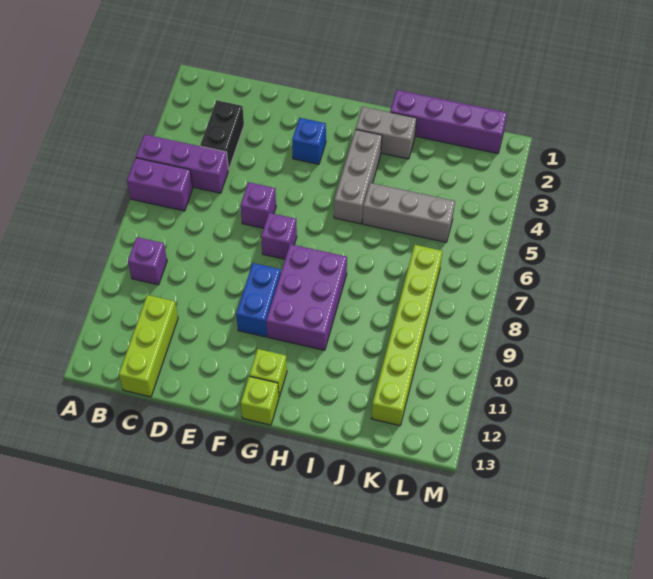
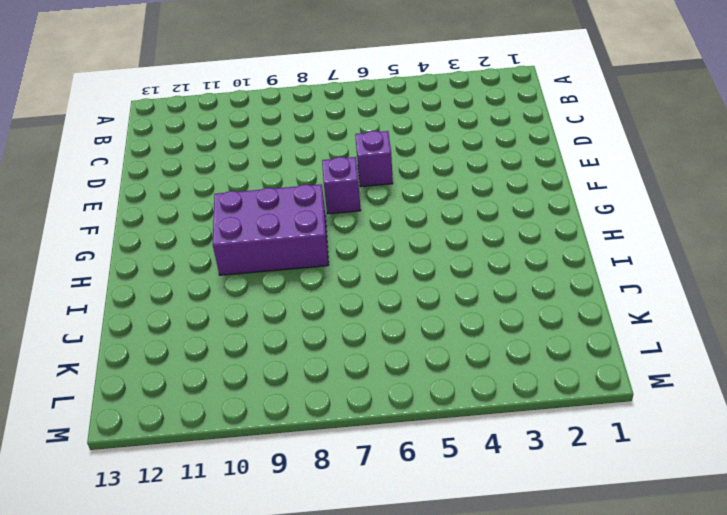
none -> purple 1x3 brick [136,134,228,193]
none -> purple 1x2 brick [127,158,193,211]
none -> purple 1x1 brick [128,237,167,285]

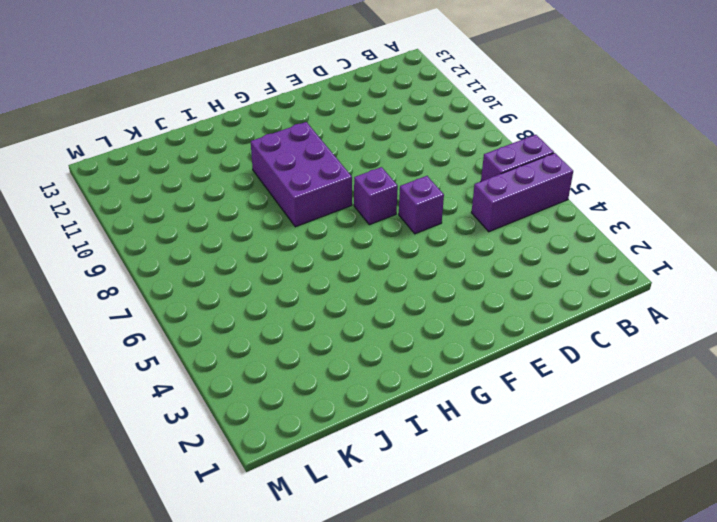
none -> purple 1x1 brick [128,237,167,285]
none -> black 1x2 brick [200,100,244,170]
none -> lime 1x3 brick [119,295,178,397]

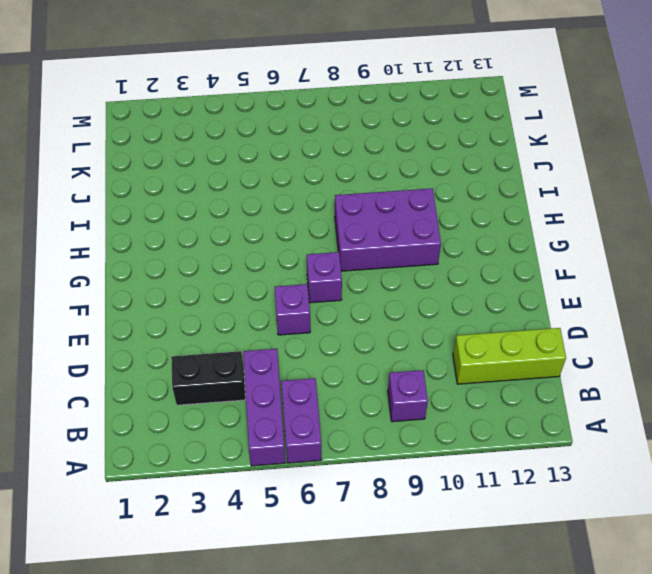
none -> blue 1x1 brick [292,118,326,164]
none -> blue 1x2 brick [236,263,281,337]
none -> lime 1x1 brick [249,349,287,397]

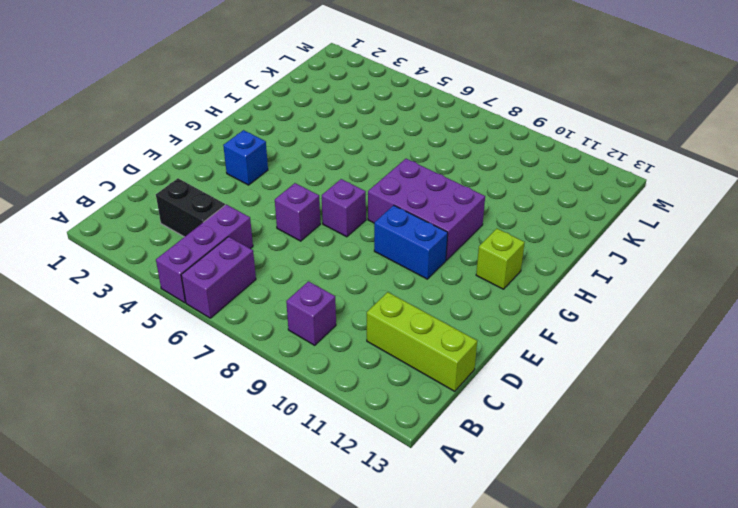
none -> lime 1x1 brick [241,376,279,425]
none -> grey 1x2 brick [356,107,417,159]
none -> grey 1x3 brick [334,129,382,224]

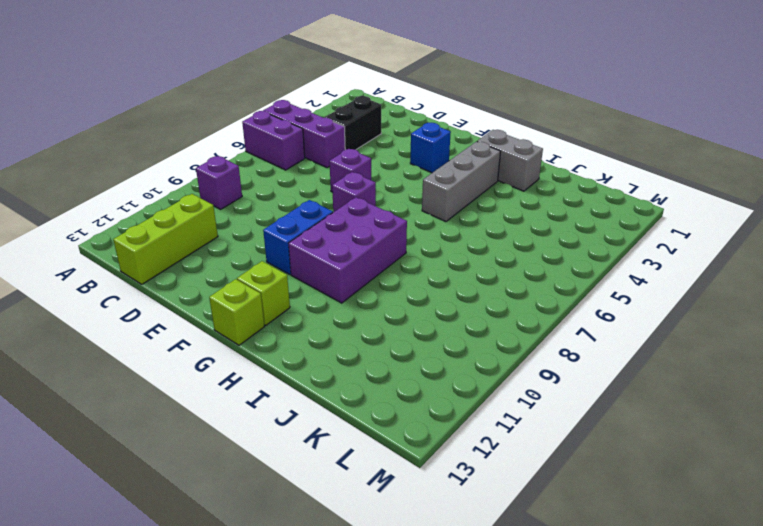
none -> purple 1x4 brick [390,90,507,154]
none -> grey 1x3 brick [362,183,455,242]
none -> lime 1x6 brick [372,245,442,426]

